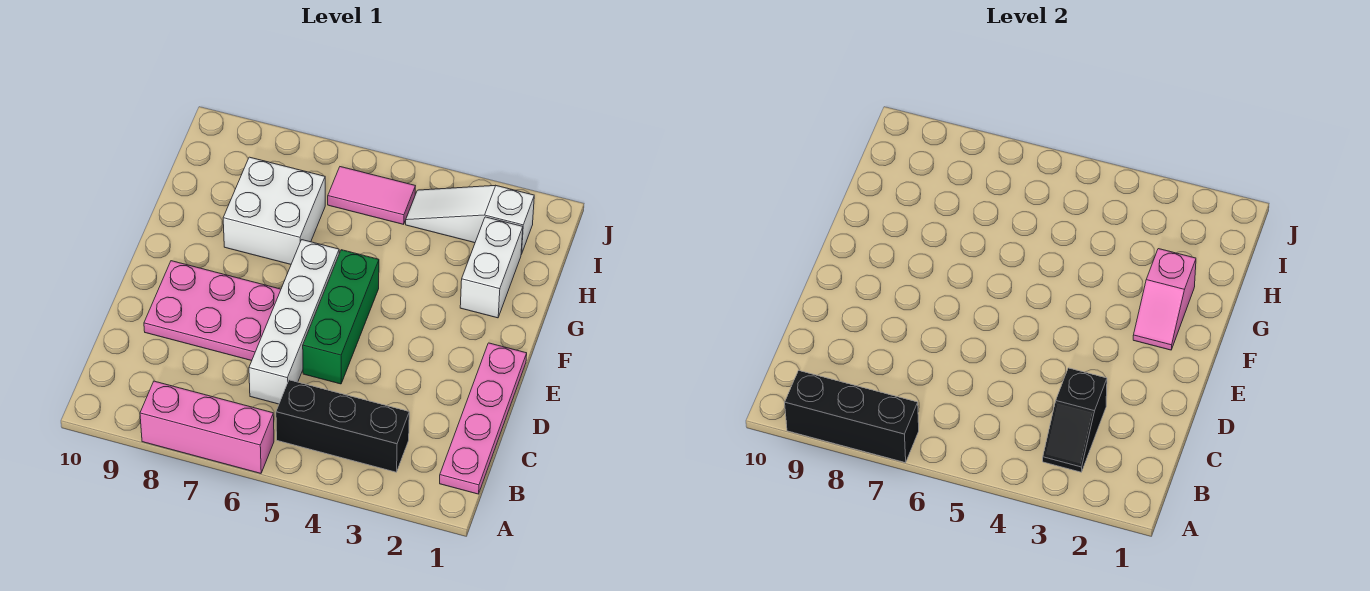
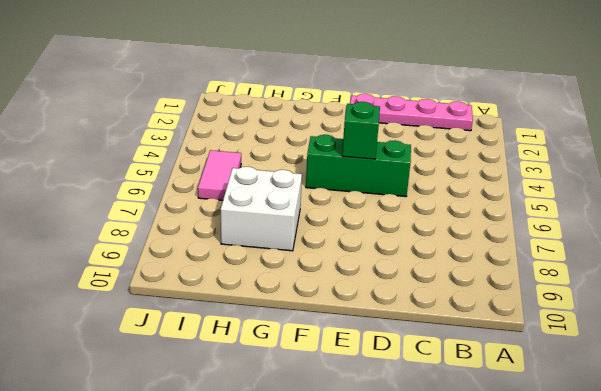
green 1x1 brick [342,102,380,159] -> none
none -> pink 1x3 brick [140,381,274,473]
none -> black 1x3 brick [276,380,409,472]
none -> white 1x4 brick [249,240,339,404]

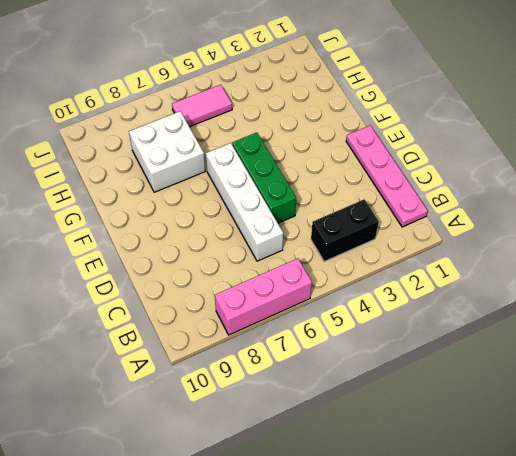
black 1x2 brick [311,199,379,261] -> black 1x3 brick [276,380,409,472]
none -> pink 2x3 plate [144,261,281,361]
none -> white 1x2 brick [460,217,523,318]
none -> white 1x3 slope [406,185,534,254]

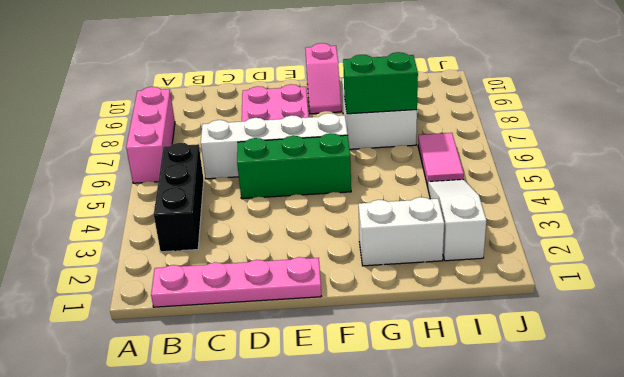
pink 1x2 slope [305,43,341,114] -> pink 1x2 slope turned to [1133,249,1196,350]
green 1x2 brick [343,52,418,114] -> none
none -> black 1x3 brick [785,370,919,463]
none -> black 1x2 slope [1043,368,1107,472]

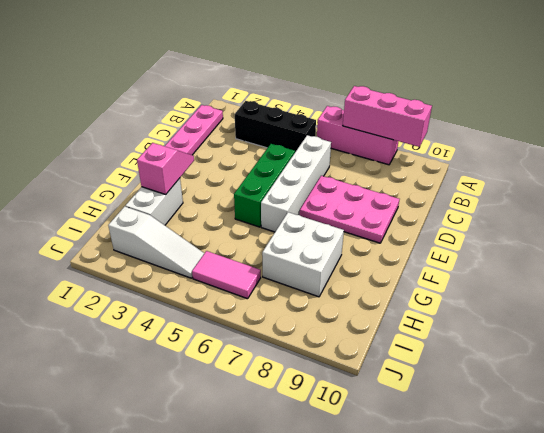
pink 1x3 brick [343,86,432,147] -> black 1x3 brick [785,370,919,463]
none -> black 1x2 slope [1043,368,1107,472]

